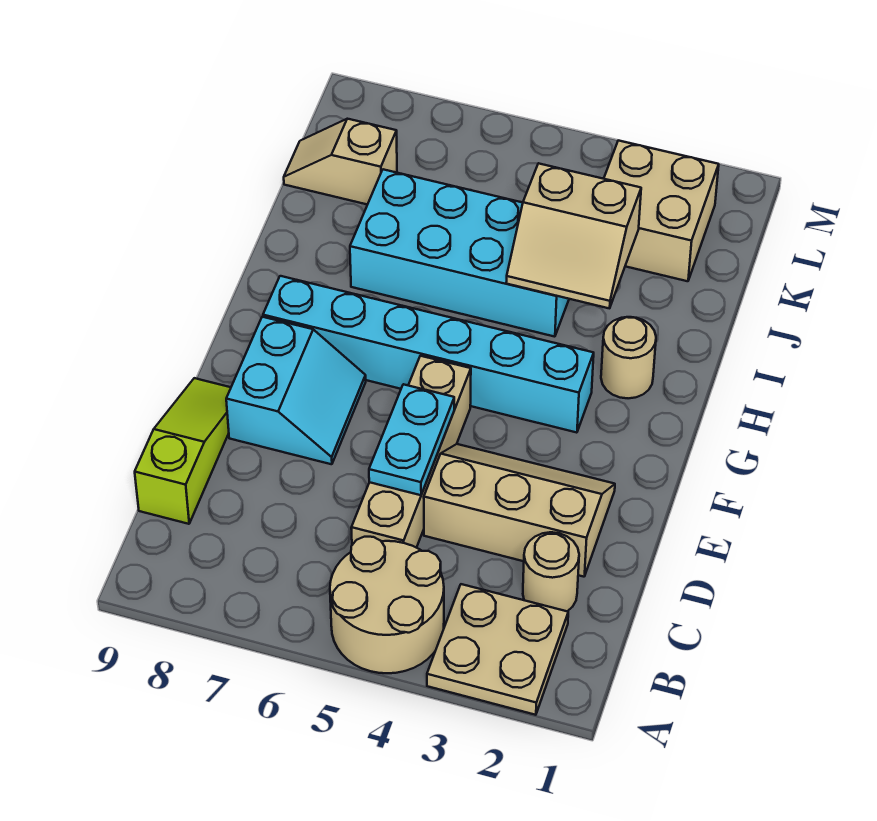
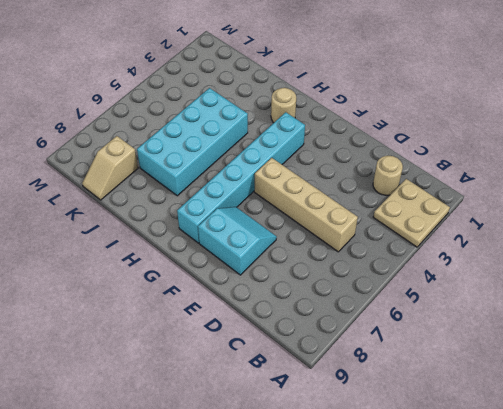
none -> tan 2x2 round brick [330,537,444,673]
none -> lime 1x3 slope [135,378,231,524]
none -> tan 2x3 slope [424,444,615,577]

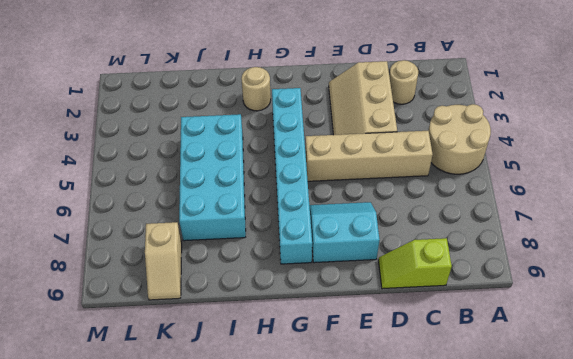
lime 1x2 slope [378,238,452,289] -> lime 1x3 slope [135,378,231,524]
none -> tan 2x2 plate [427,584,568,715]
none -> tan 2x2 brick [604,140,719,281]
none -> cyan 1x2 plate [369,384,454,495]

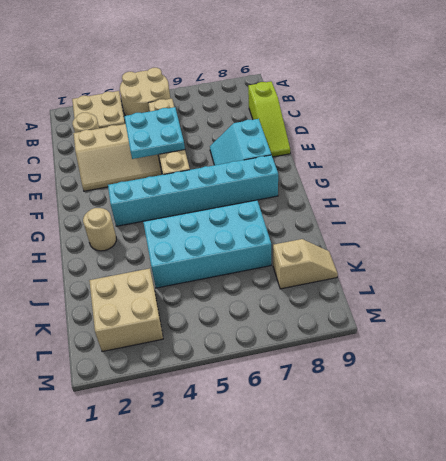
cyan 2x2 plate [124,107,185,159] -> cyan 1x2 plate [369,384,454,495]
none -> tan 2x2 slope [506,163,641,308]

